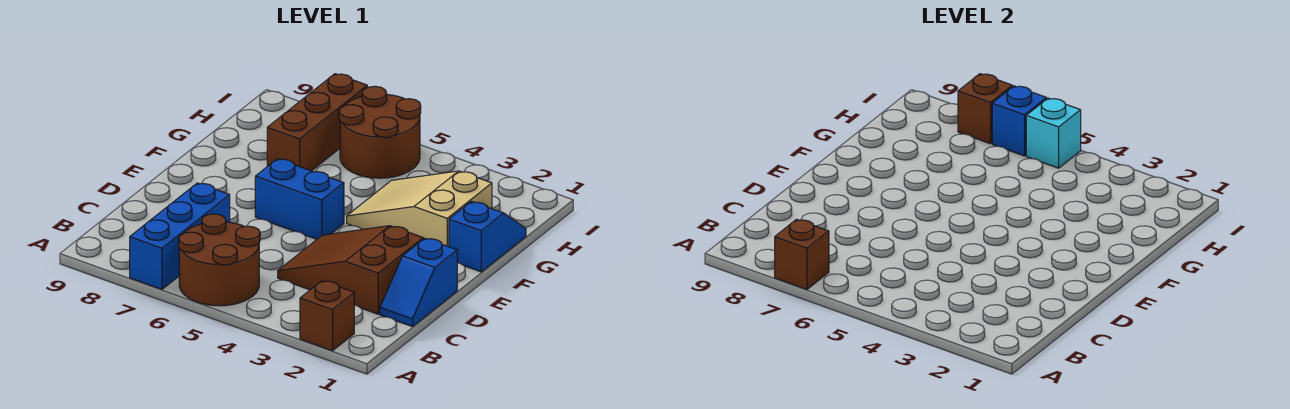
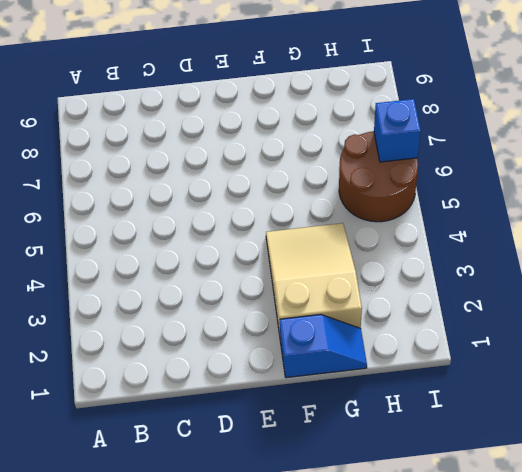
none -> brown 1x1 brick [300,281,354,351]
none -> brown 2x2 round brick [179,214,260,306]
none -> blue 1x3 brick [130,183,230,289]

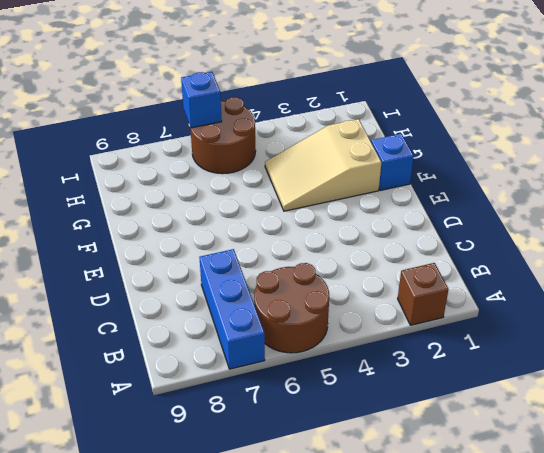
none -> blue 1x2 slope [380,238,457,327]
none -> brown 2x3 slope [278,226,423,314]
none -> blue 1x2 brick [255,159,344,239]

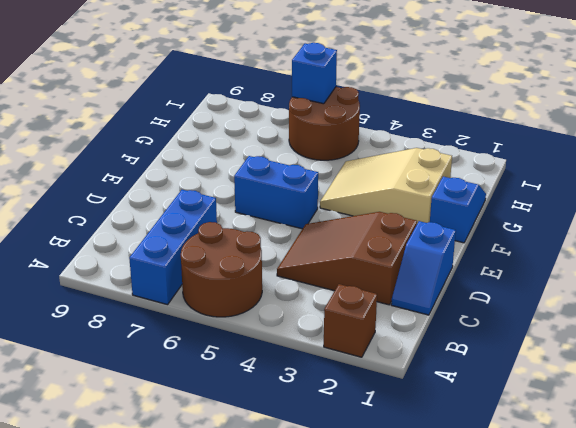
none -> brown 1x3 brick [267,74,367,171]
none -> brown 1x1 brick [775,219,829,289]
none -> cyan 1x1 brick [1026,98,1081,168]

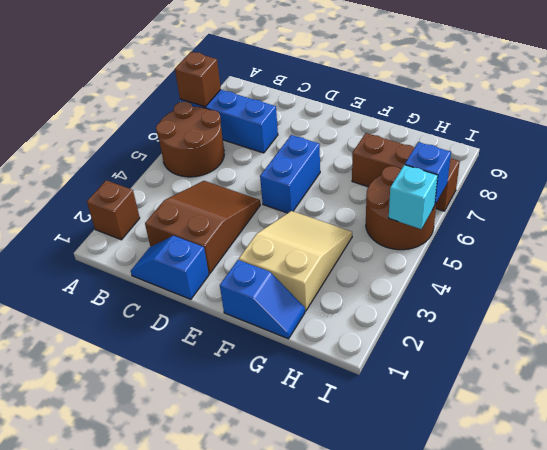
none -> brown 1x1 brick [958,74,1012,144]

